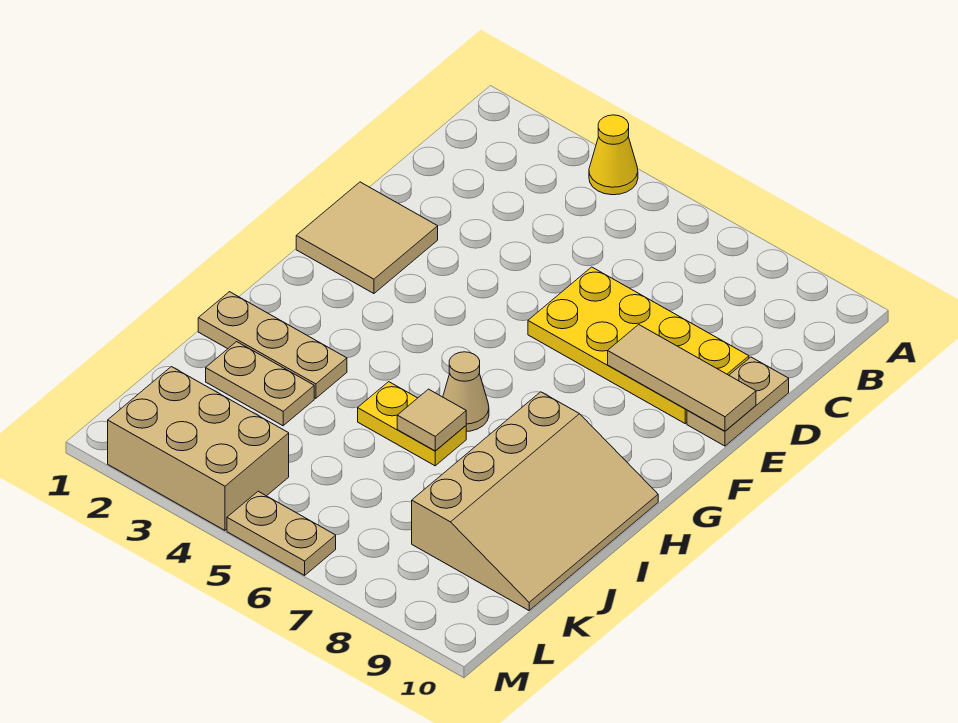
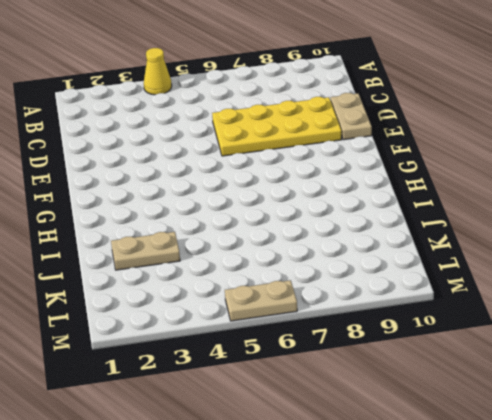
none -> tan 2x2 tile [296,182,438,294]
none -> tan 1x1 cone [443,352,489,431]
none -> tan 3x4 slope [412,392,658,610]

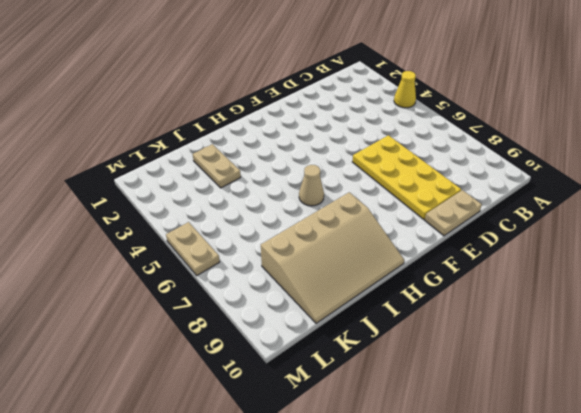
none -> tan 2x2 tile [296,182,438,294]
none -> tan 1x3 plate [198,292,347,398]
none -> yellow 1x2 plate [358,382,466,466]

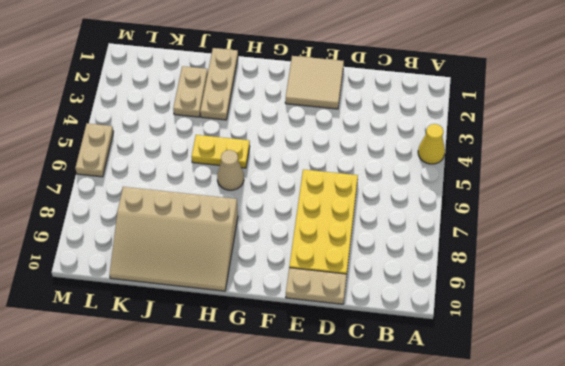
yellow 1x2 plate [192,135,250,168] -> yellow 1x2 plate turned to [358,382,466,466]
none -> tan 2x3 brick [108,367,289,530]
none -> tan 1x3 tile [608,325,756,431]
none -> tan 1x1 tile [397,389,466,451]

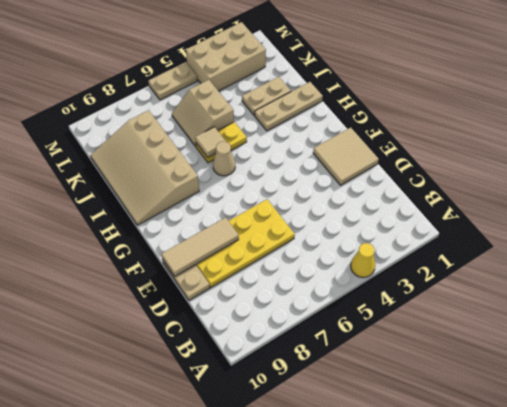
tan 2x2 slope [172,80,234,146] -> none

